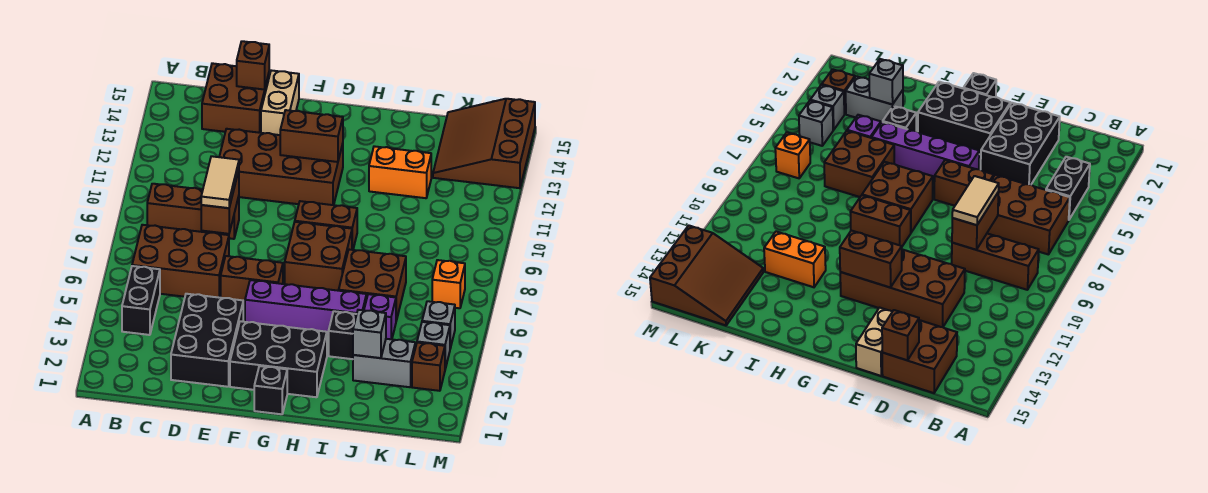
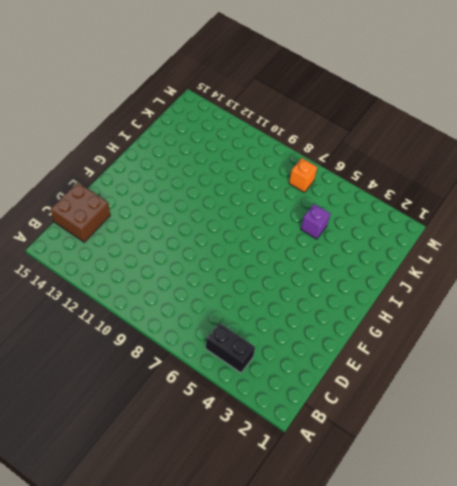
none -> brown 2x3 brick [132,225,229,298]
none -> brown 1x3 brick [147,184,239,239]
none -> black 2x3 brick [171,294,243,387]

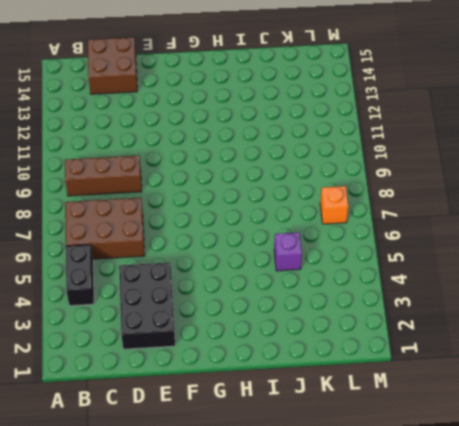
none -> brown 2x4 brick [219,129,343,205]
none -> brown 1x2 brick [221,256,283,304]
none -> tan 1x2 brick [261,70,299,135]

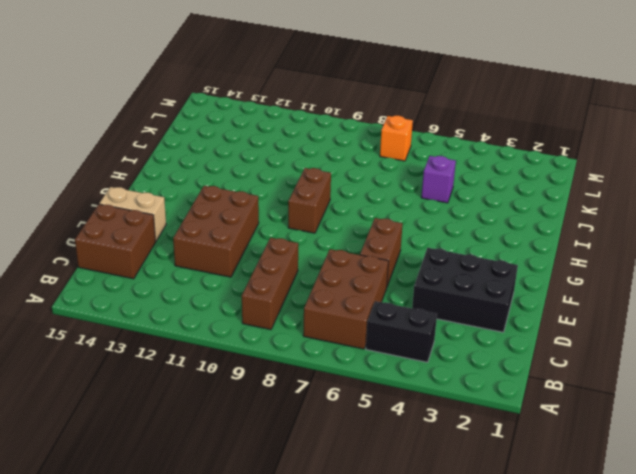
brown 2x3 brick [173,186,259,277] -> brown 2x4 brick [219,129,343,205]
none -> black 2x3 brick [230,321,327,397]
none -> purple 1x4 brick [245,280,367,335]
none -> black 1x1 brick [254,366,287,414]

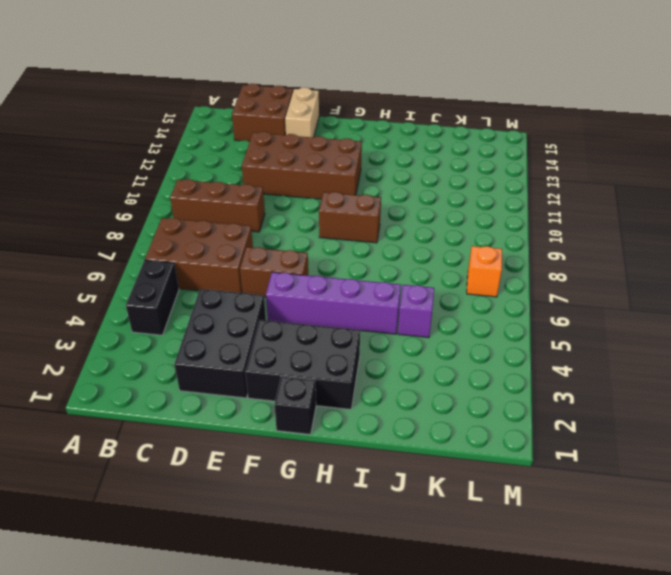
none -> brown 2x2 brick [285,222,352,291]
none -> black 1x1 brick [329,311,357,359]
none -> brown 2x2 brick [339,250,406,321]

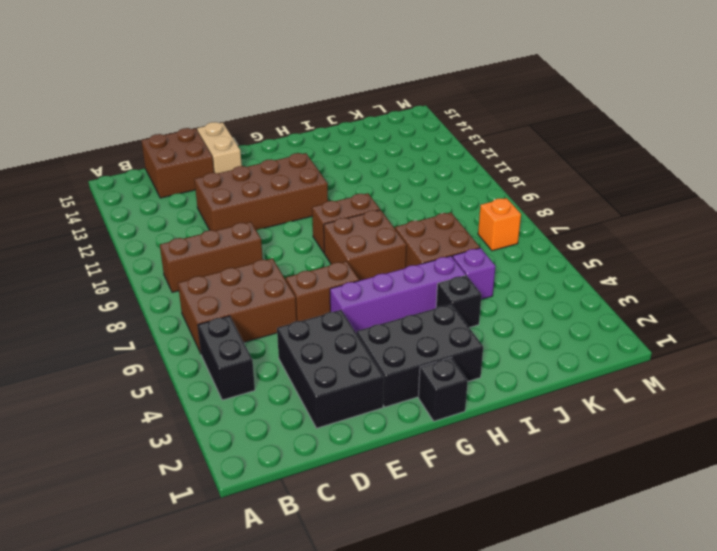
none -> orange 1x2 brick [369,146,431,198]
none -> grey 1x2 brick [353,339,415,387]
none -> brown 3x3 slope [433,99,535,188]

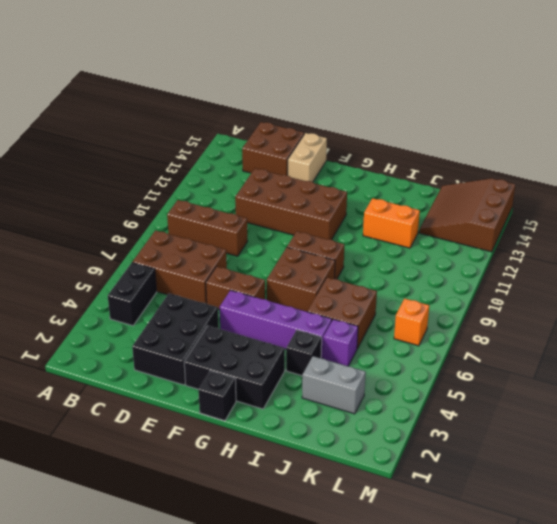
none -> brown 1x1 brick [412,343,445,391]
none -> grey 1x1 brick [417,322,450,369]
none -> grey 1x1 brick [422,301,455,348]

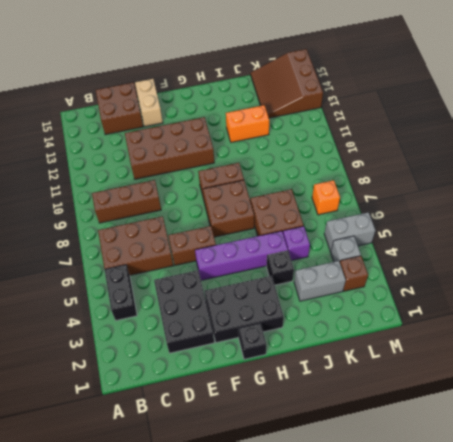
grey 1x2 brick [324,212,375,252] -> grey 1x1 brick [422,301,455,348]
none -> brown 1x2 brick [201,171,239,234]
none -> brown 1x1 brick [237,41,269,90]
none -> brown 1x2 brick [280,110,343,162]

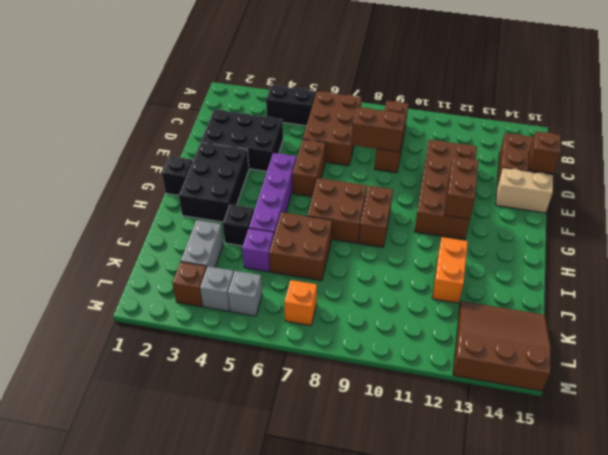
none -> grey 1x1 brick [353,310,386,358]
none -> tan 1x2 tile [201,156,239,208]

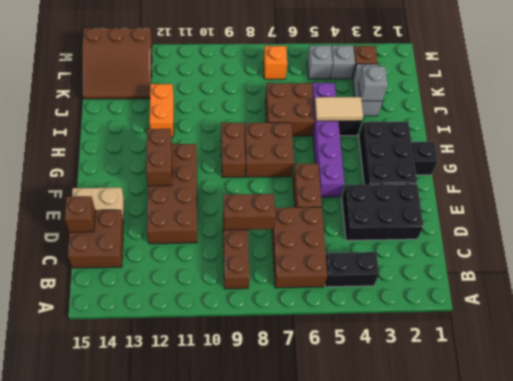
tan 1x2 tile [314,97,363,121] -> tan 1x2 tile moved to [201,156,239,208]

